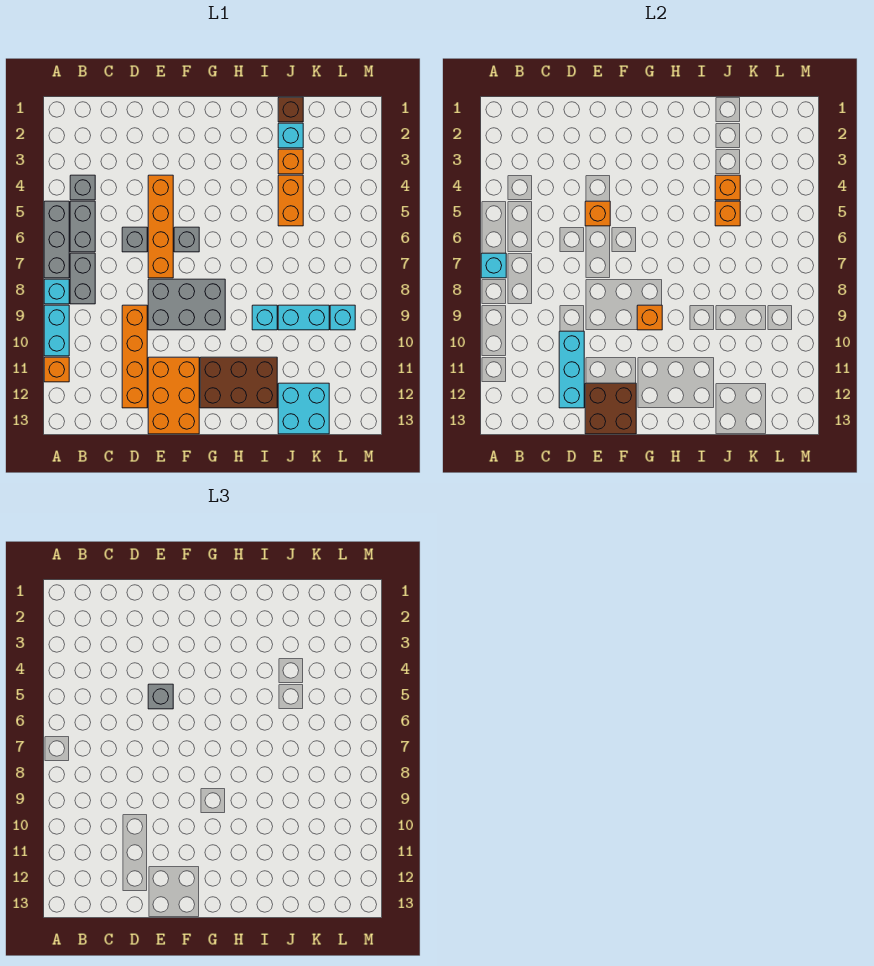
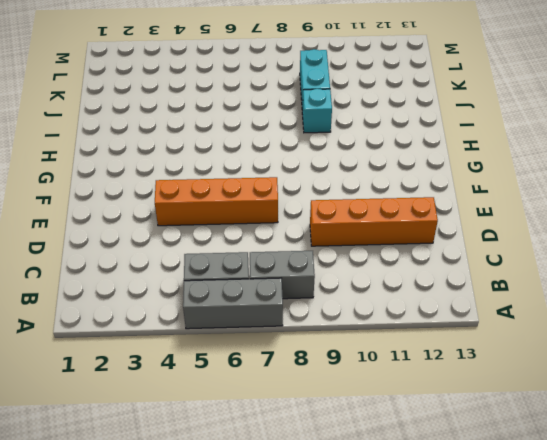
none -> cyan 1x1 brick [44,279,69,304]
none -> cyan 1x2 brick [44,305,69,356]
none -> orange 1x1 brick [44,357,69,382]
none -> grey 1x1 brick [70,175,95,200]

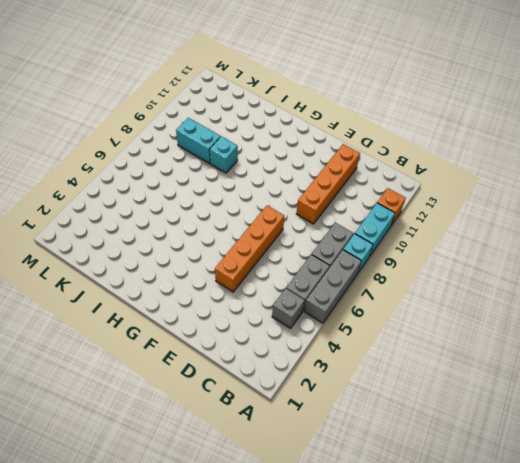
none -> grey 1x1 brick [122,227,147,252]
none -> grey 2x3 brick [148,279,225,330]
none -> orange 2x3 brick [148,357,199,434]
none -> grey 1x1 brick [174,227,199,252]

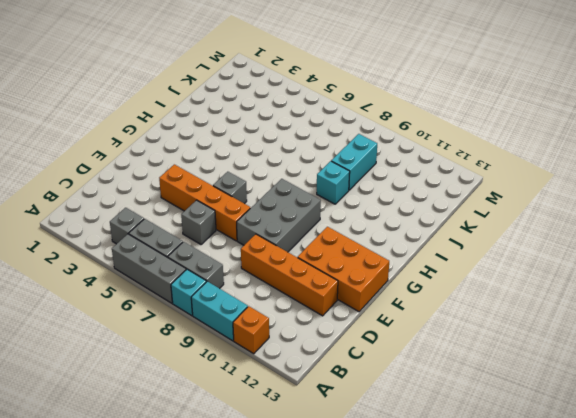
none -> brown 2x3 brick [200,357,277,408]
none -> brown 1x1 brick [278,97,303,122]
none -> cyan 1x1 brick [278,123,303,148]
none -> orange 1x1 brick [278,149,303,174]

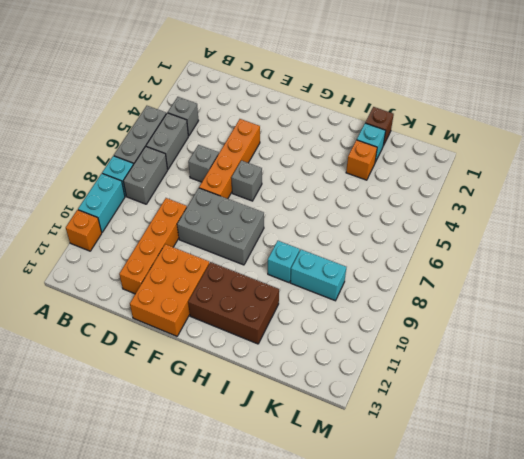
none -> orange 1x2 brick [278,175,303,226]
none -> cyan 2x2 brick [278,383,329,434]
none -> cyan 1x1 brick [330,305,355,330]
none -> cyan 1x1 brick [481,253,506,278]

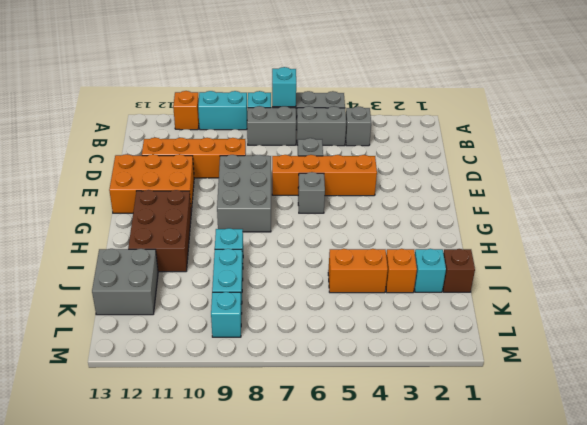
grey 2x2 brick [92,249,158,315] -> cyan 2x2 brick [278,383,329,434]
none -> cyan 1x3 brick [559,331,584,408]
none -> orange 1x1 brick [585,201,610,226]
none -> brown 2x2 brick [585,383,636,434]
none -> orange 1x1 brick [637,305,662,330]

